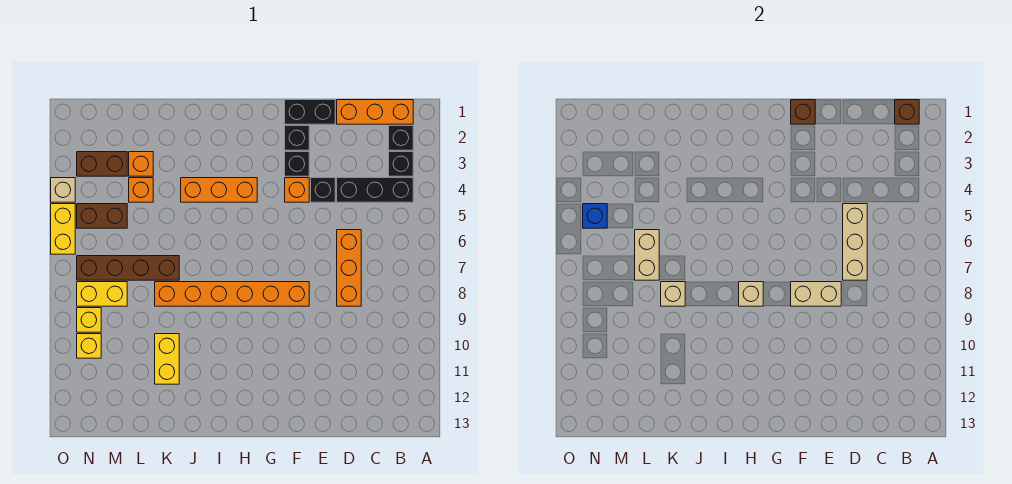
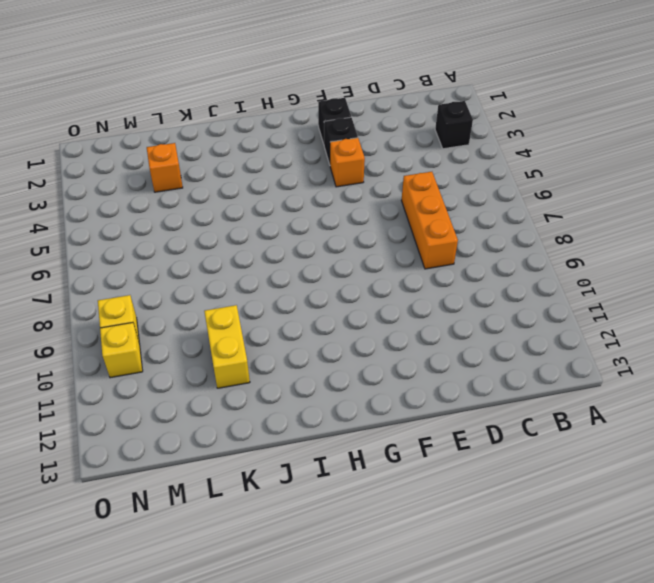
none -> orange 1x3 brick [337,100,413,124]
none -> black 1x1 brick [389,126,413,150]
none -> black 1x3 brick [337,178,413,202]
none -> black 1x2 brick [285,100,335,124]

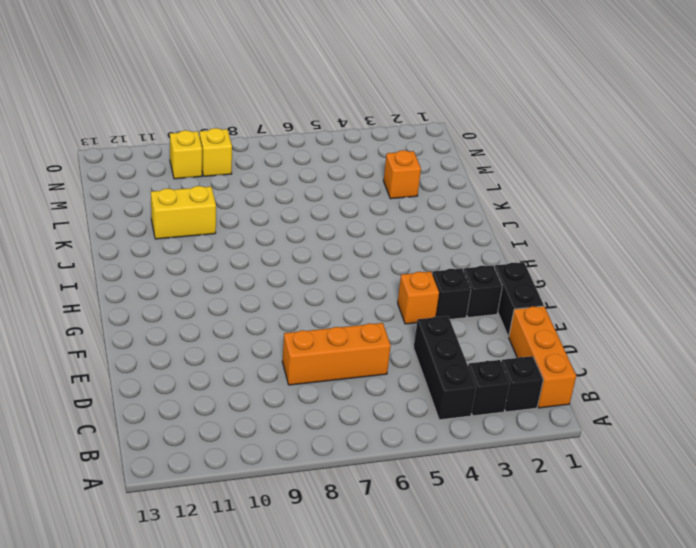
none -> black 1x1 brick [311,178,335,202]
none -> orange 1x6 brick [155,282,309,306]
none -> orange 1x3 brick [181,178,257,202]
none -> brown 1x4 brick [77,256,179,280]

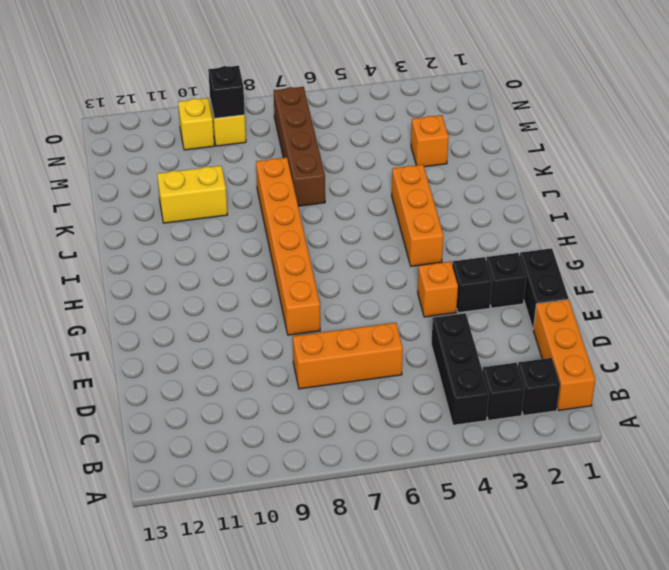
black 1x1 brick [208,66,245,118] -> black 1x1 brick moved to [311,178,335,202]
none -> orange 1x1 brick [129,178,153,202]
none -> brown 1x2 brick [77,152,127,176]
none -> brown 1x2 brick [77,204,127,228]
none -> yellow 1x2 brick [77,282,127,306]

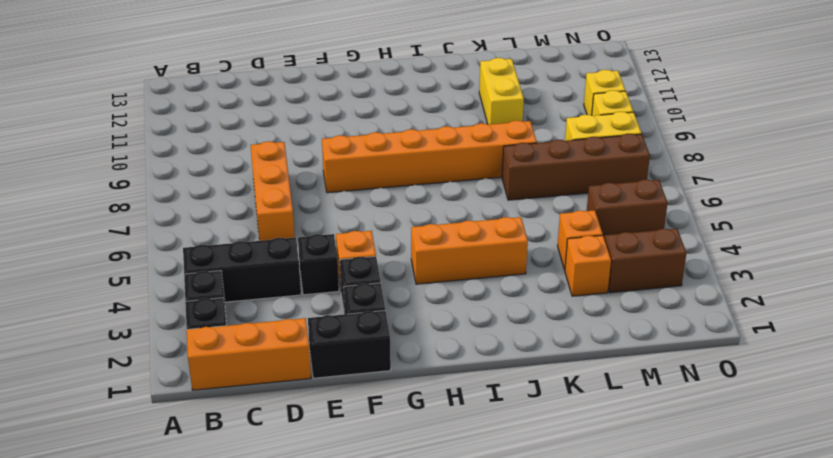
none -> tan 1x1 brick [51,178,75,202]
none -> yellow 1x2 brick [51,204,75,254]
none -> brown 1x1 brick [895,100,919,124]
none -> tan 1x3 brick [843,204,867,280]

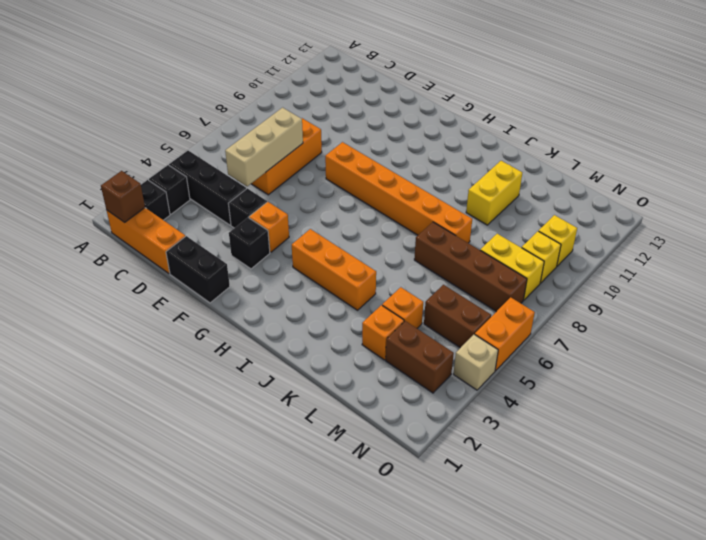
orange 1x2 brick [475,297,535,371] -> yellow 1x2 brick [51,204,75,254]
none -> black 1x1 brick [285,126,309,150]
none -> tan 1x2 brick [791,282,841,306]
none -> brown 1x1 brick [791,100,815,124]
none -> tan 1x1 brick [739,282,763,306]

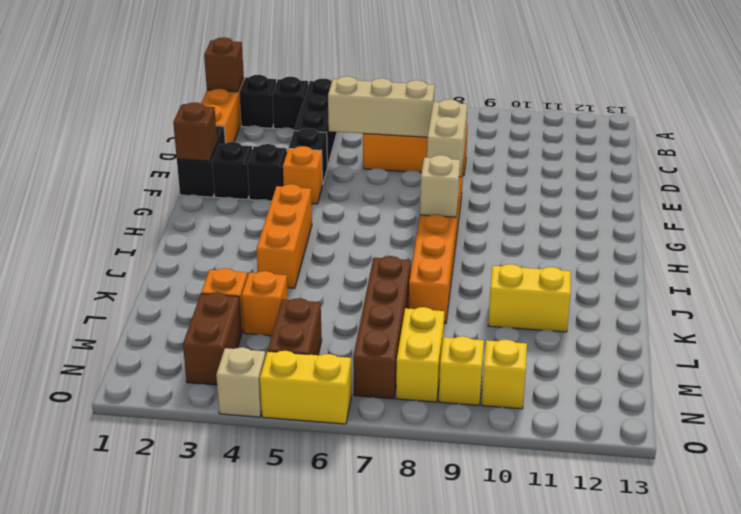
none -> tan 1x1 brick [661,282,685,306]
none -> tan 1x2 brick [635,230,659,280]
none -> blue 1x1 brick [583,204,607,228]

